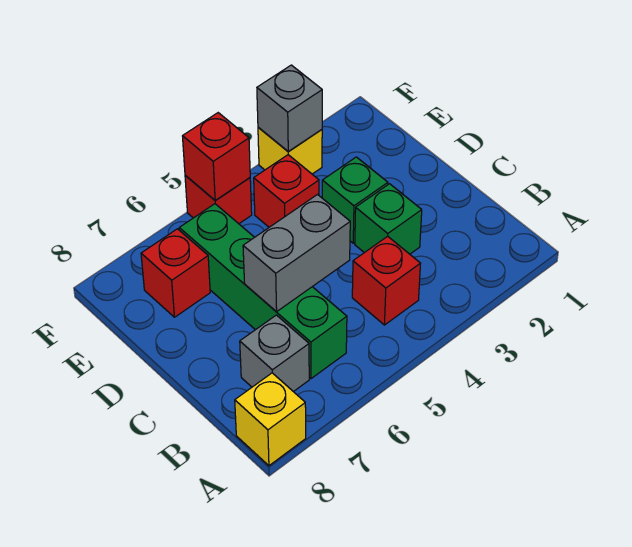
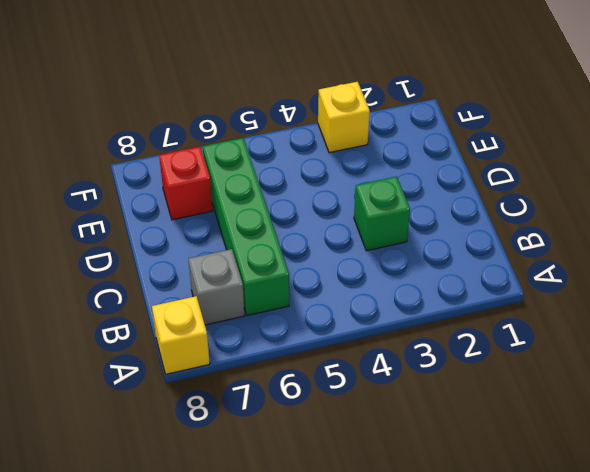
none -> red 1x1 brick [352,236,421,325]
none -> green 1x1 brick [322,157,388,243]
none -> red 1x1 brick [254,155,319,227]

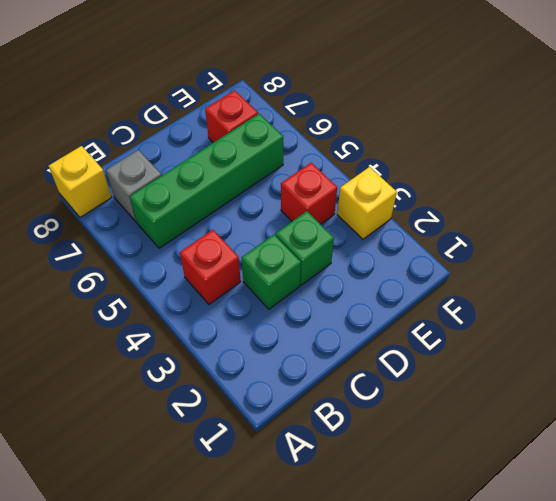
none -> red 1x1 brick [185,176,252,224]
none -> grey 1x2 brick [243,195,350,312]
none -> grey 1x1 brick [257,65,322,152]

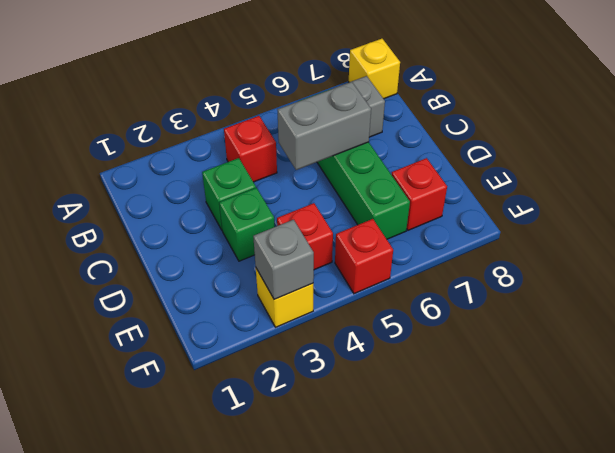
none -> red 1x1 brick [183,113,250,200]

